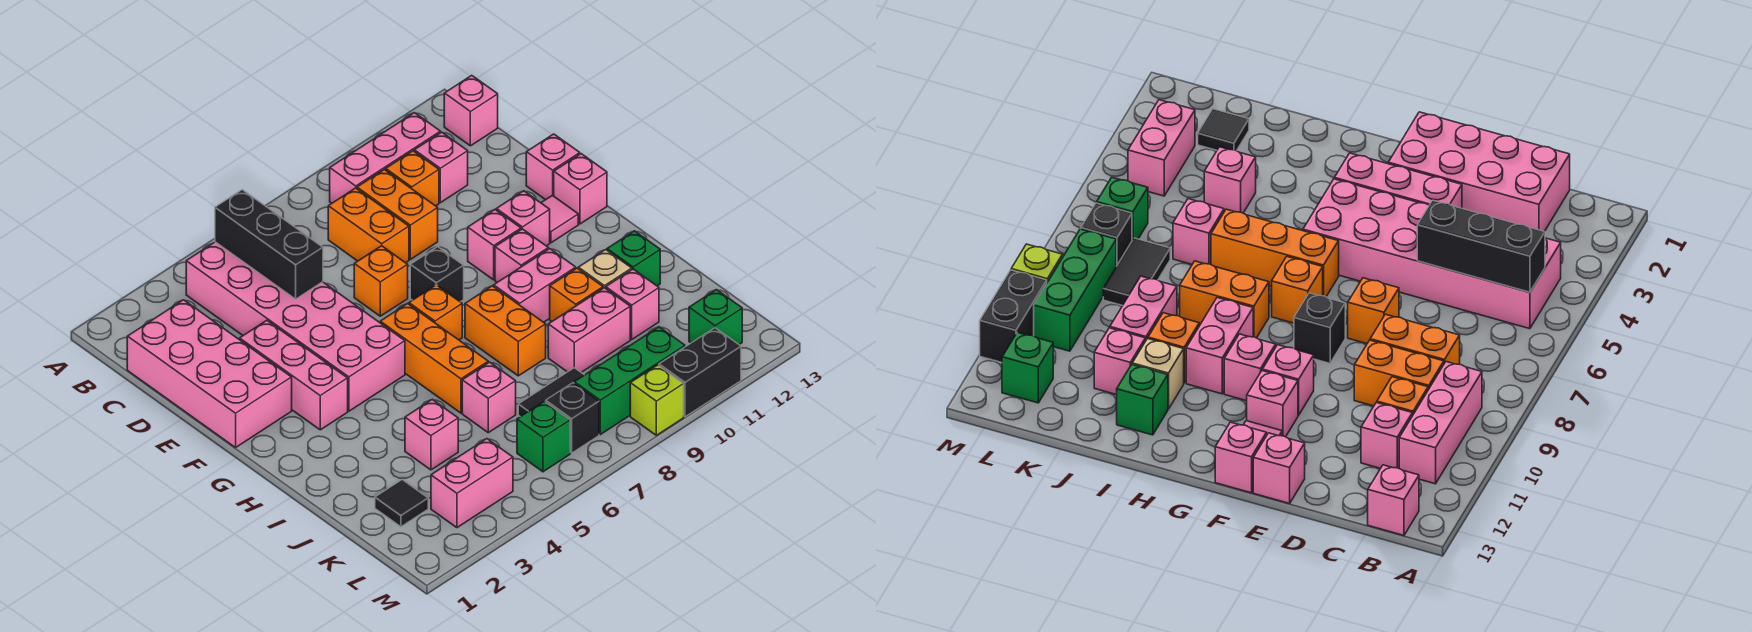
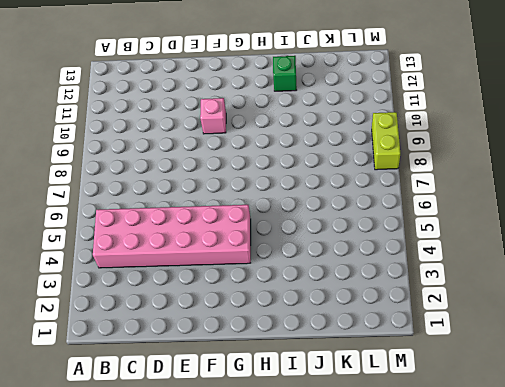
lime 1x2 brick [372,112,400,170] -> lime 1x1 brick [630,365,684,435]
none -> pink 1x3 brick [330,113,440,203]
none -> pink 1x1 brick [444,75,498,146]
none -> pink 2x4 brick [127,300,292,448]
none -> orange 1x2 brick [328,188,409,263]

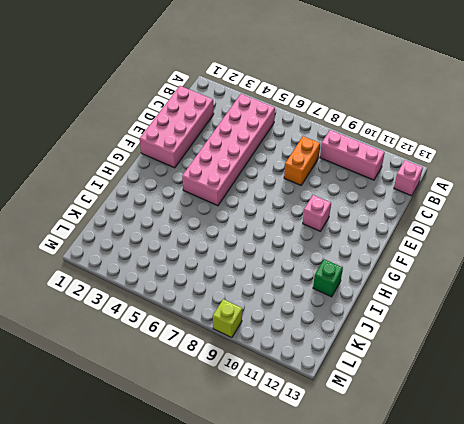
none -> orange 1x2 brick [357,169,438,259]
none -> orange 1x1 brick [386,151,439,206]
none -> pink 1x1 brick [414,132,468,203]
none -> pink 1x3 brick [240,320,348,430]

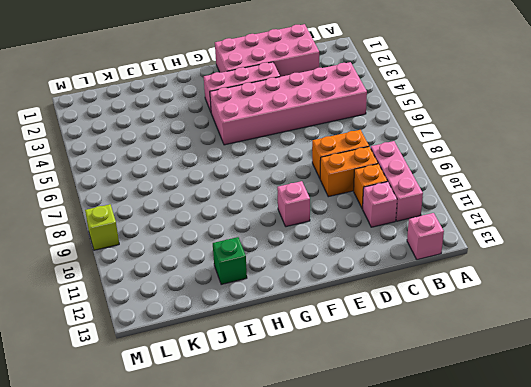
none -> orange 1x1 brick [354,246,408,316]
none -> pink 1x1 brick [526,134,580,200]
none -> black 1x1 brick [410,247,464,302]
none -> pink 1x1 brick [496,191,550,246]

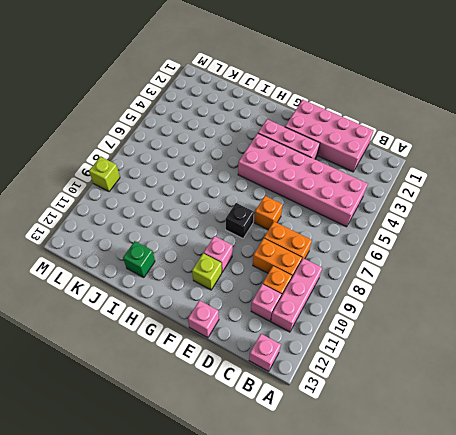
lime 1x1 brick [192,253,222,290] -> pink 1x1 brick [496,191,550,246]
none -> pink 1x1 tile [541,195,578,243]
none -> pink 1x1 brick [554,154,607,224]
none -> orange 1x3 brick [380,304,488,413]
none -> orange 1x1 brick [409,285,462,340]

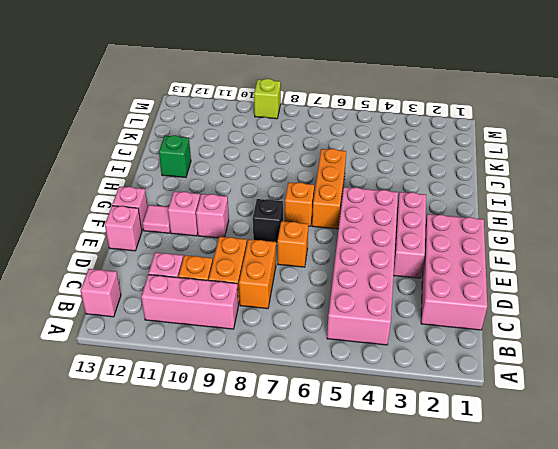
none -> pink 1x1 brick [495,229,548,282]
none -> orange 1x2 brick [465,286,546,376]
none -> pink 1x2 brick [494,249,576,322]
none -> orange 1x1 brick [550,268,603,321]

